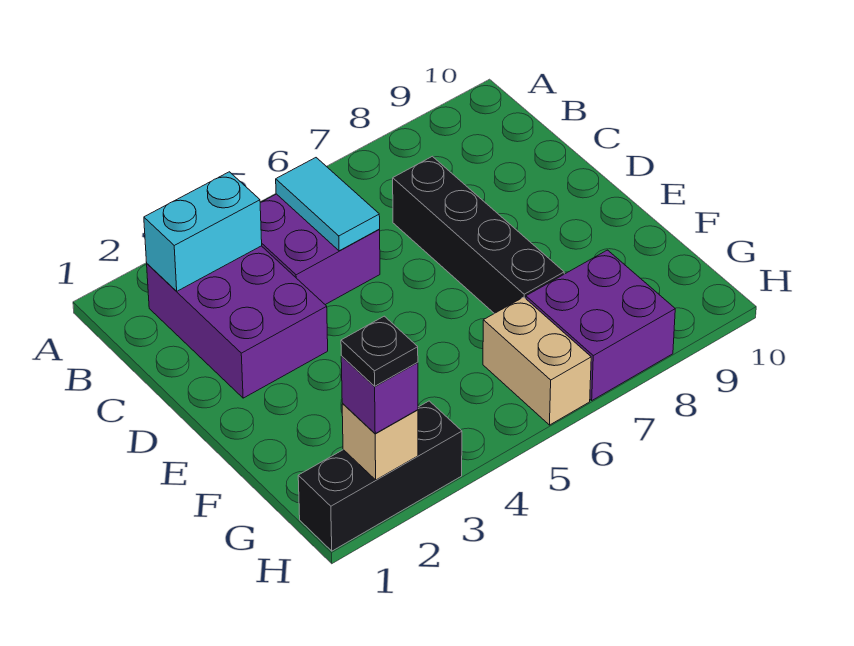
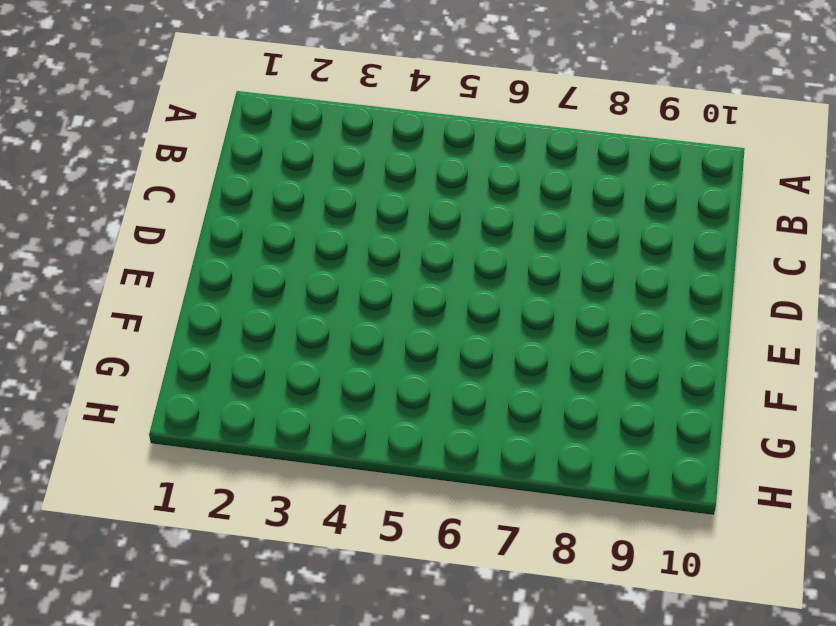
none -> purple 2x3 brick [147,246,328,398]
none -> purple 2x2 brick [260,194,380,305]

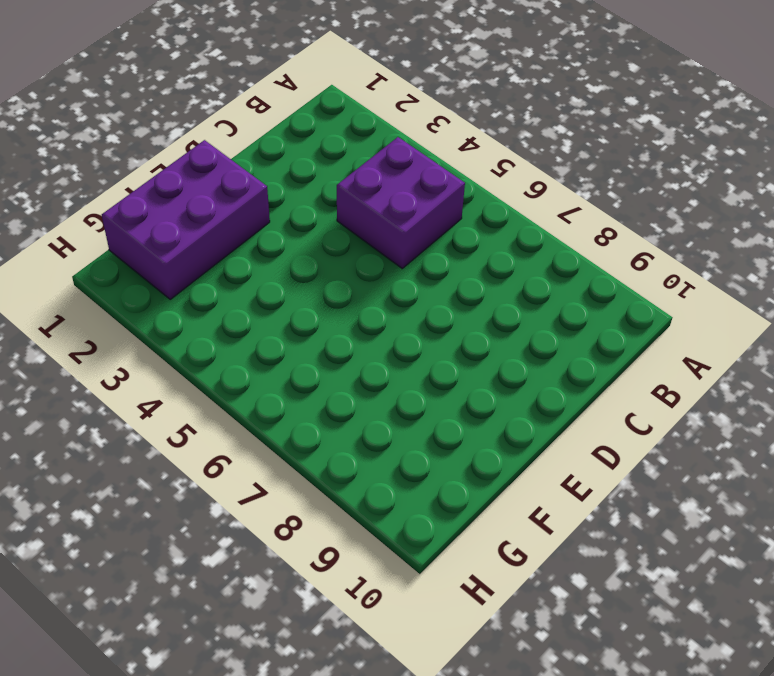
purple 2x3 brick [102,140,270,299] -> purple 2x3 brick moved to [147,246,328,398]
none -> black 1x4 brick [393,156,564,314]
none -> tan 1x2 brick [483,297,591,425]

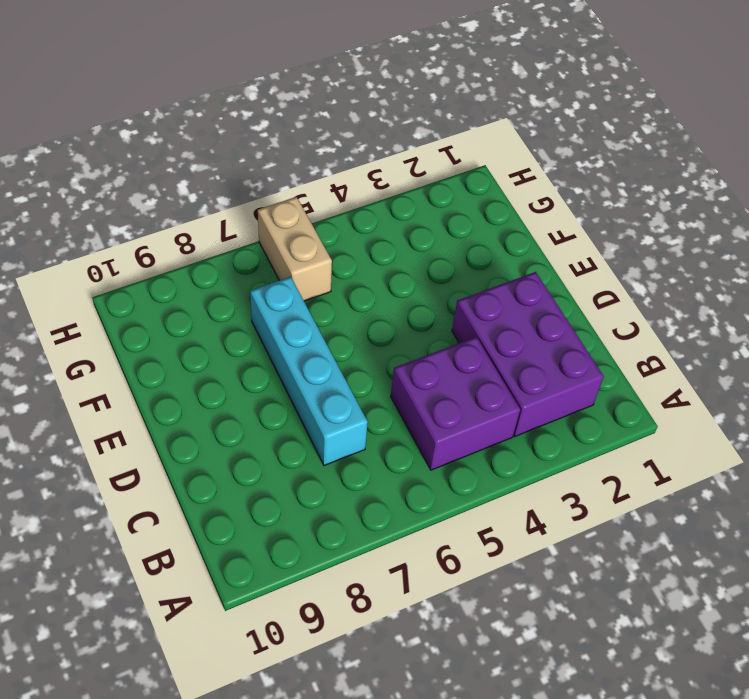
cyan 1x4 brick [250,277,368,465] -> black 1x4 brick [393,156,564,314]
none -> purple 2x2 brick [526,250,675,400]
none -> black 1x3 brick [298,401,462,551]

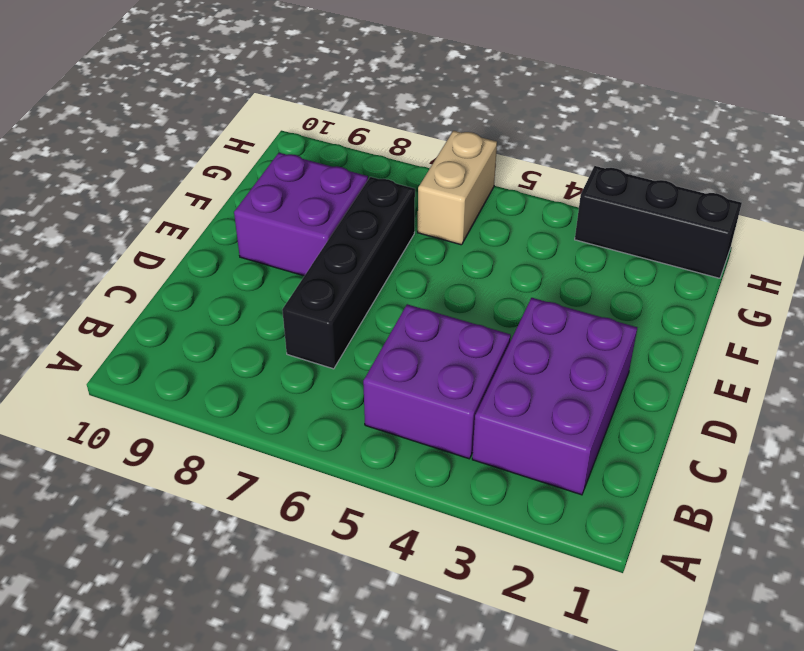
purple 2x2 brick [234,153,368,276] -> purple 2x2 brick moved to [526,250,675,400]
none -> cyan 1x2 brick [144,172,262,291]
none -> cyan 1x2 tile [276,158,380,251]

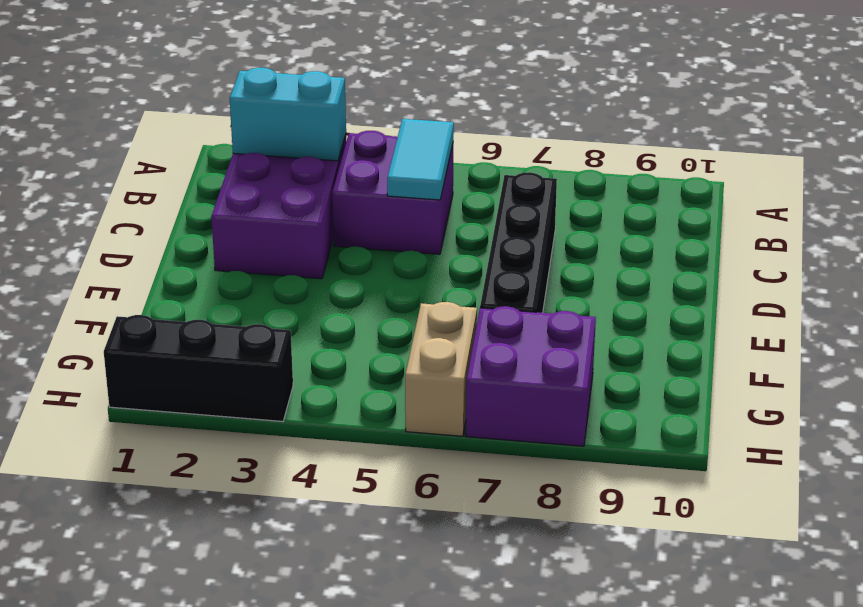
none -> tan 1x1 brick [342,404,418,480]
none -> purple 1x1 brick [341,356,418,433]

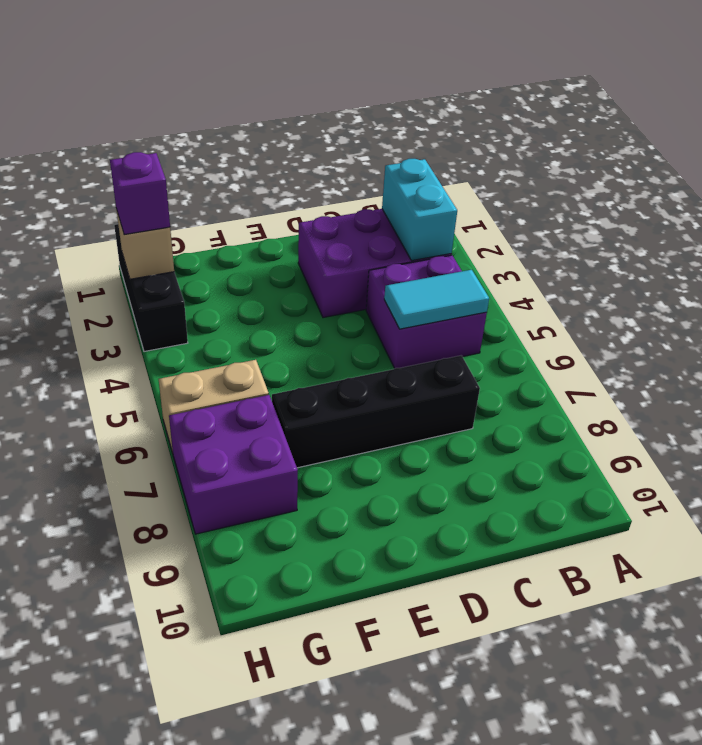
none -> black 1x1 plate [341,316,418,386]

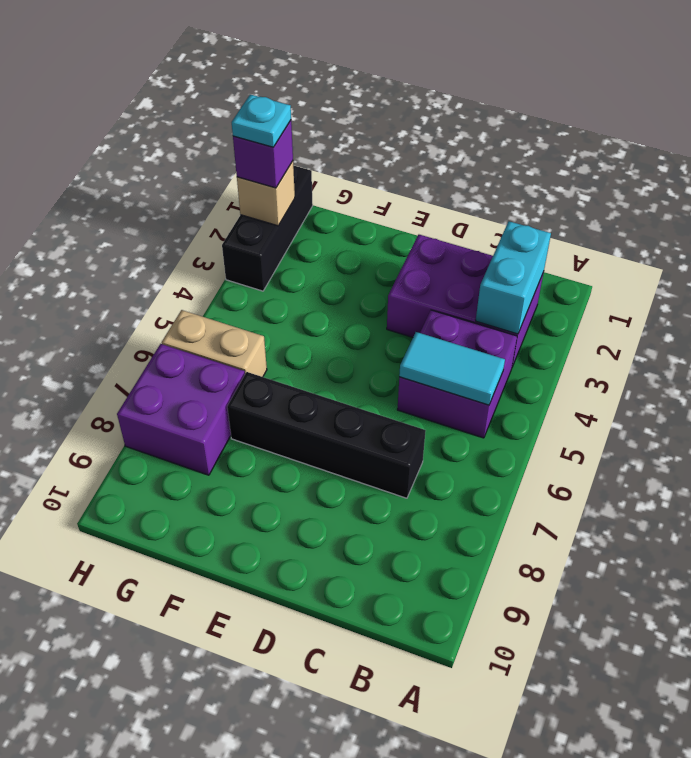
cyan 1x1 plate [232,94,291,147] -> black 1x1 plate [341,316,418,386]

